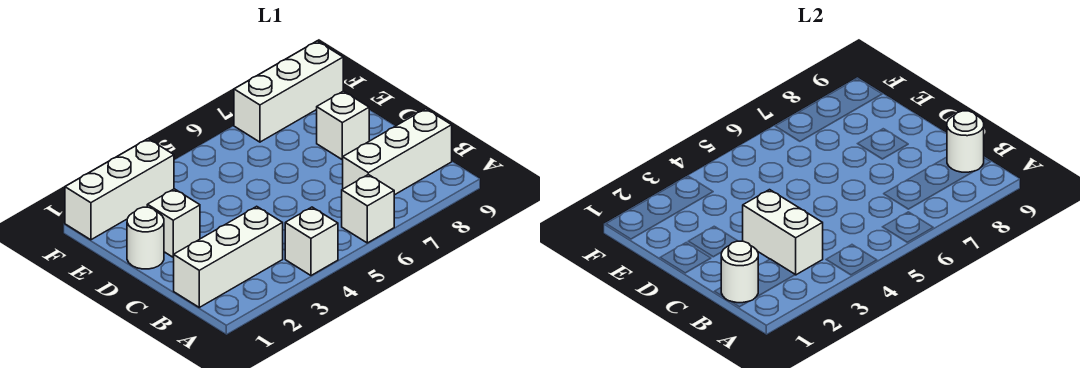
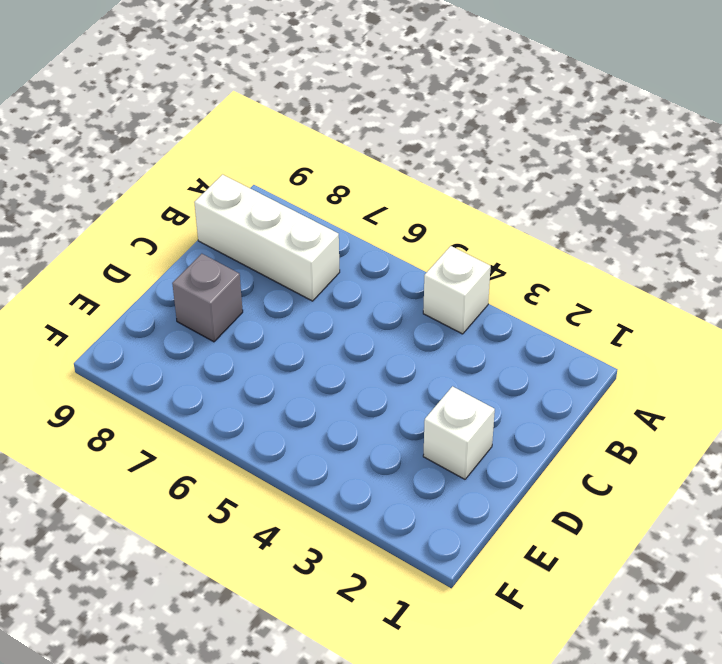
grey 1x1 brick [172,254,243,342] -> white 1x1 brick [317,91,369,159]
none -> white 1x1 brick [342,174,394,243]
none -> white 1x3 brick [174,206,283,307]
none -> white 1x1 round brick [127,207,164,269]

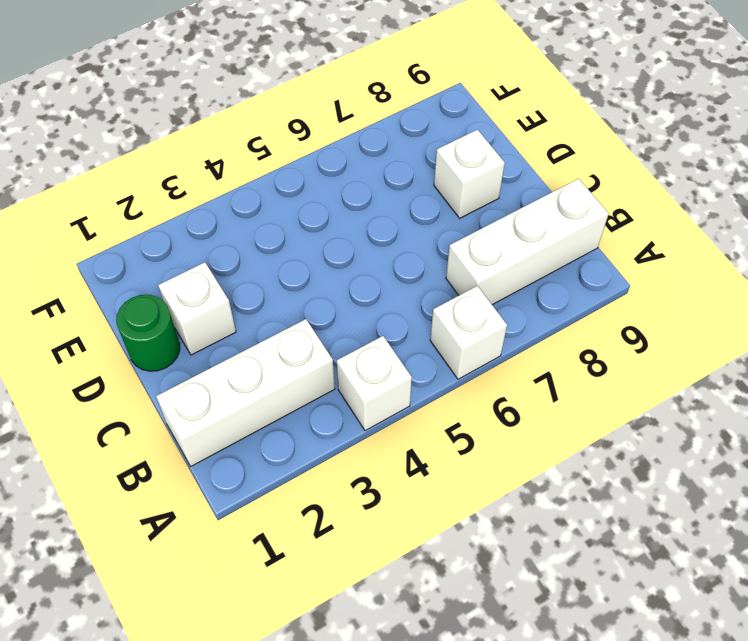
green 1x1 round brick [116,295,180,371] -> white 1x1 round brick [127,207,164,269]
none -> white 1x3 brick [65,139,174,240]
none -> white 1x3 brick [234,41,343,142]
none -> white 1x1 round brick [721,241,758,303]

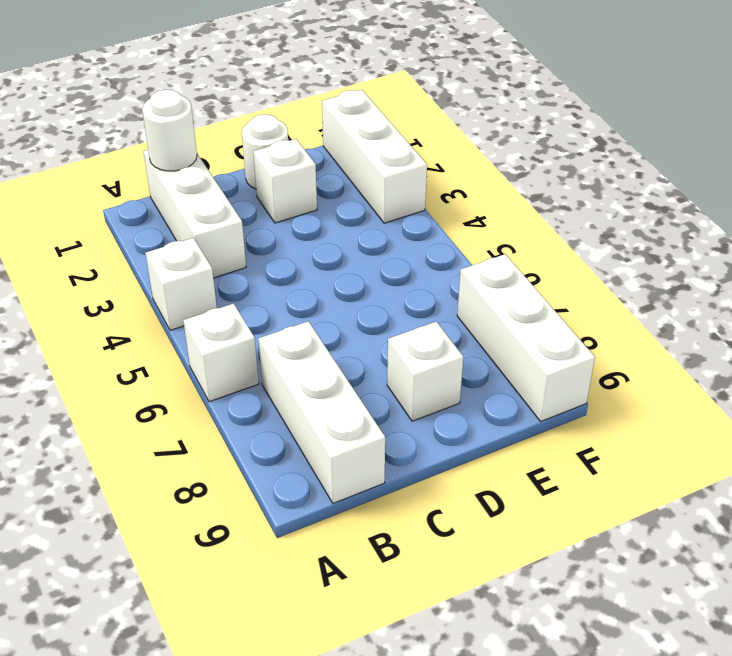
none -> white 1x2 brick [743,190,823,275]
none -> white 1x1 round brick [947,111,984,172]

